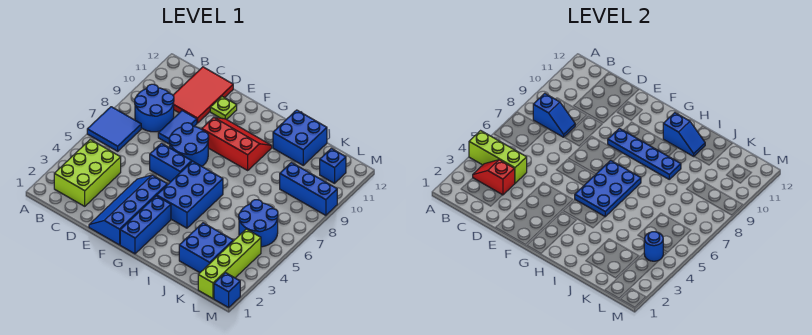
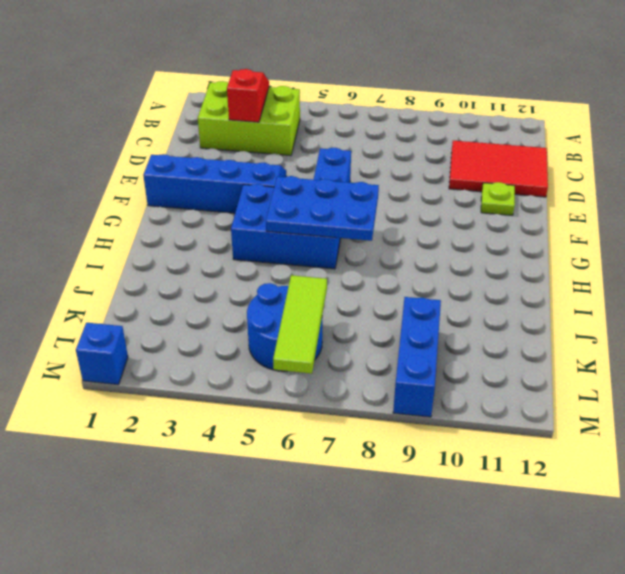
lime 1x3 tile [273,275,327,374] -> none
none -> blue 2x2 tile [87,107,141,151]
none -> blue 2x2 round brick [135,84,174,132]
none -> blue 1x2 tile [158,111,197,144]

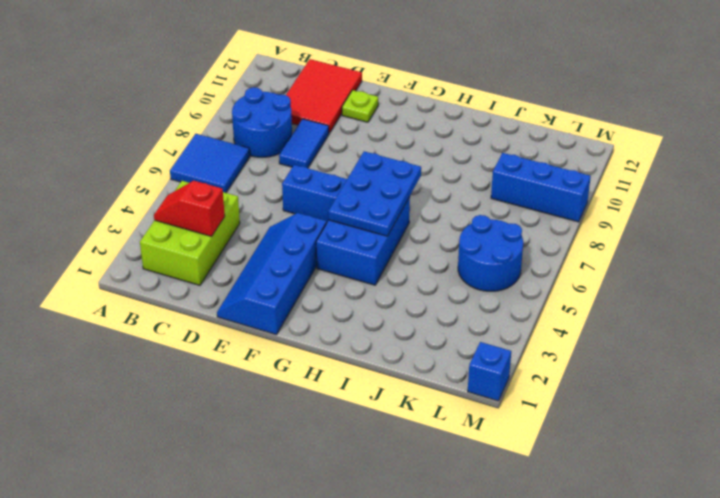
none -> blue 2x2 round brick [169,123,209,166]
none -> red 2x3 slope [202,117,272,170]
none -> blue 1x3 brick [120,196,171,254]

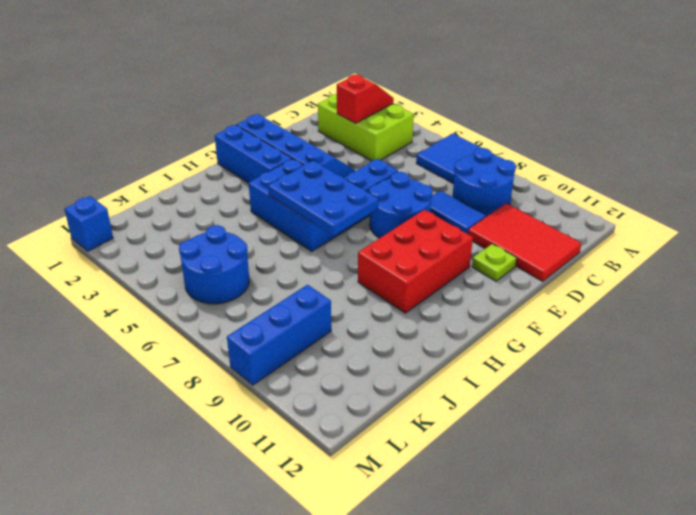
red 2x3 brick [358,210,473,313] -> red 2x3 slope [202,117,272,170]
none -> blue 2x2 brick [273,110,327,165]
none -> blue 2x2 brick [179,223,233,273]
none -> lime 1x4 brick [198,229,261,299]

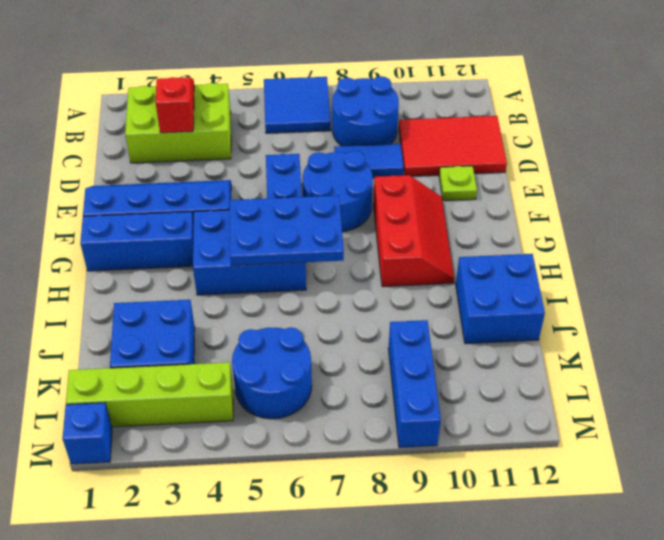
none -> blue 1x1 brick [320,148,346,183]
none -> lime 1x3 brick [469,131,527,183]
none -> blue 1x2 slope [533,93,575,137]

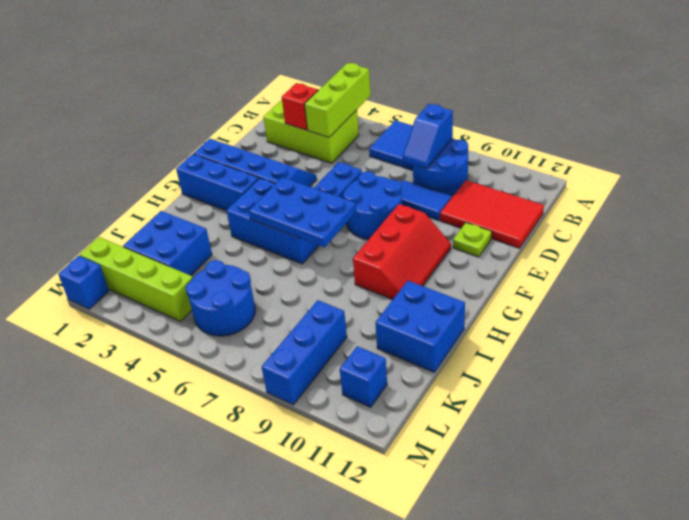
none -> blue 1x4 plate [608,128,681,179]
none -> blue 1x2 slope [663,113,705,156]
none -> blue 1x1 round brick [644,232,663,261]

